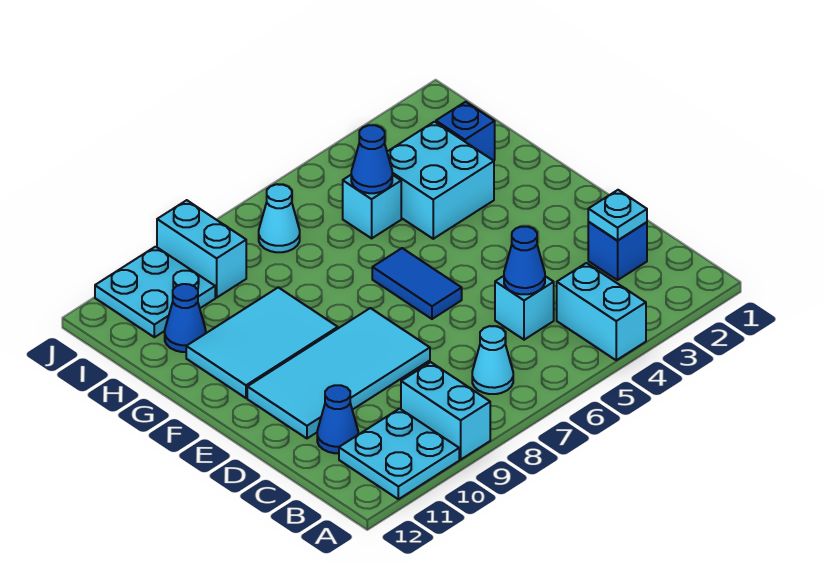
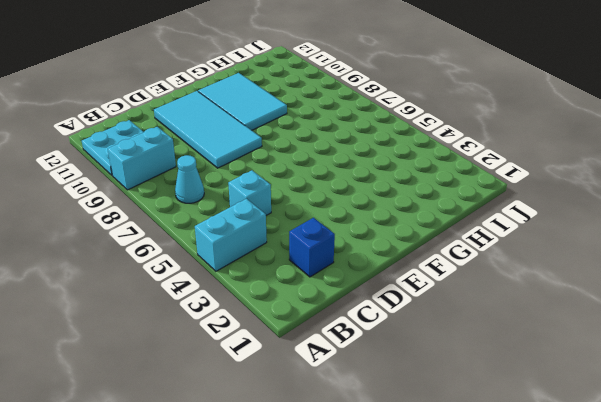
none -> blue 1x1 cone [317,385,358,453]
none -> blue 1x2 tile [372,248,462,319]
none -> cyan 2x2 brick [387,122,494,239]

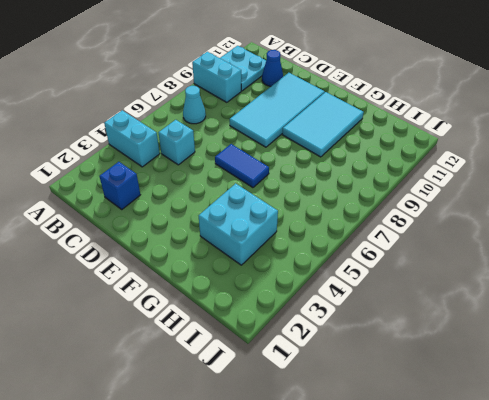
none -> blue 1x1 brick [436,102,495,161]
none -> cyan 1x1 brick [343,175,401,238]
none -> blue 1x1 cone [165,284,206,352]

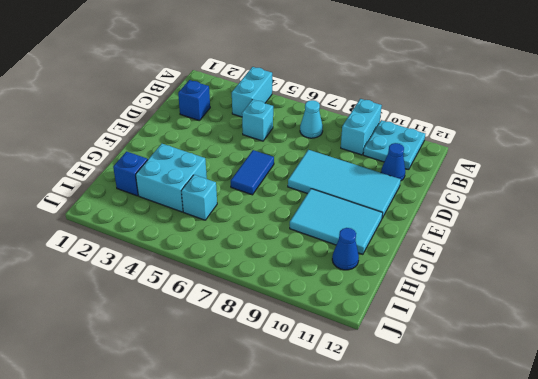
none -> cyan 1x1 cone [259,184,300,252]
none -> cyan 1x2 brick [157,200,246,297]
none -> cyan 2x2 plate [95,247,215,337]

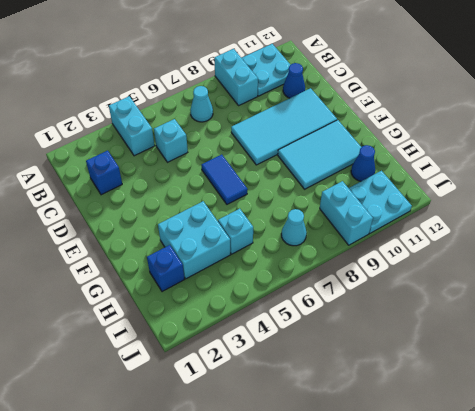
none -> cyan 1x1 plate [588,190,647,240]
none -> blue 1x1 cone [504,227,545,294]
none -> blue 1x1 cone [351,125,392,193]

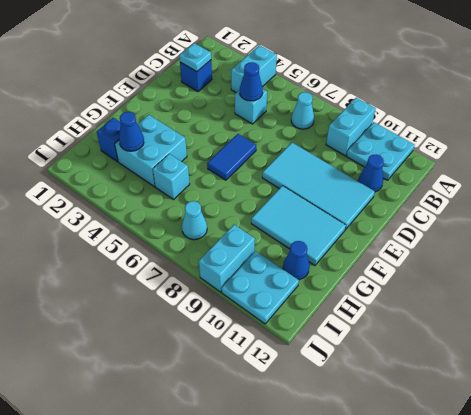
blue 1x1 cone [119,112,144,151] -> blue 1x1 cone moved to [351,125,392,193]

